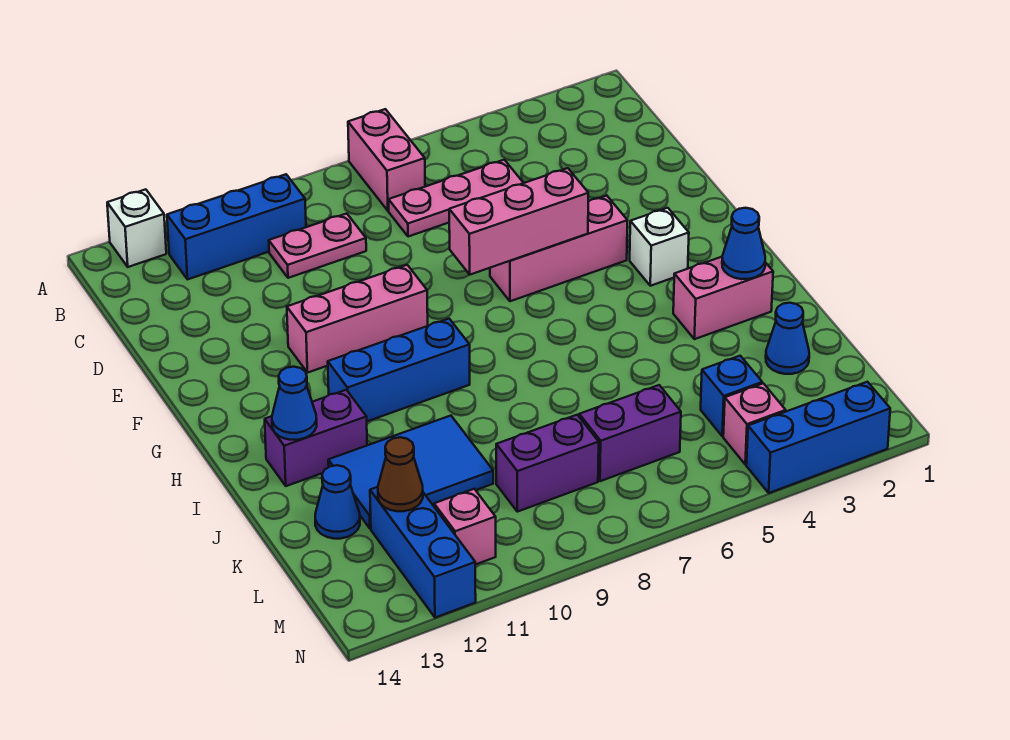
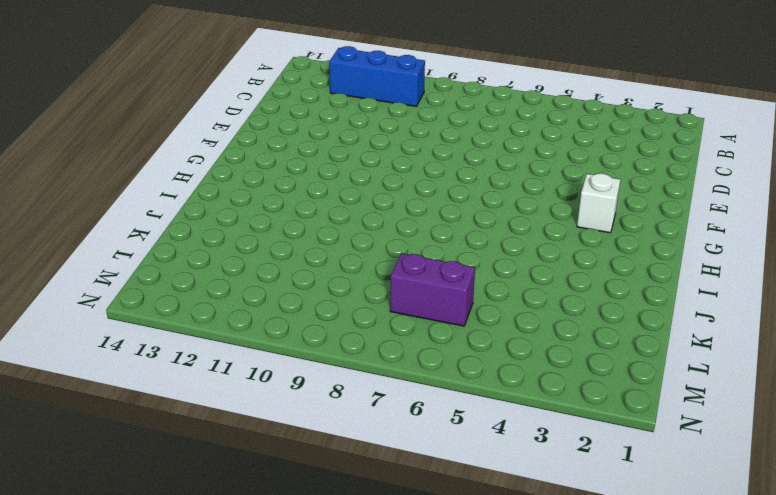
none -> pink 1x2 brick [348,109,425,211]
none -> white 1x1 brick [107,189,166,267]
none -> pink 1x3 plate [389,160,523,237]

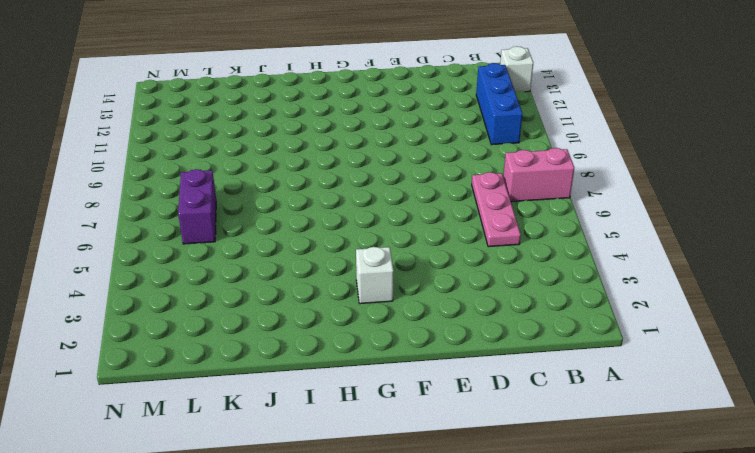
none -> pink 1x2 plate [269,214,366,278]
none -> pink 1x3 brick [490,196,628,301]
none -> pink 1x3 brick [287,265,428,372]

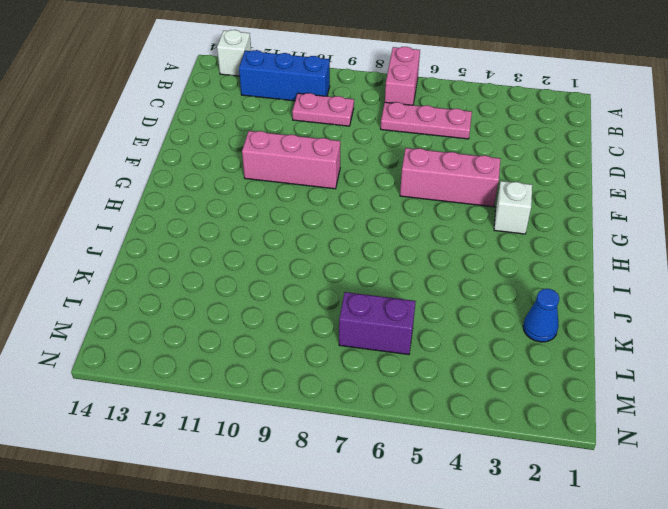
none -> blue 1x3 brick [328,319,470,421]
none -> pink 1x2 brick [673,257,773,339]
none -> purple 1x2 brick [265,390,367,486]

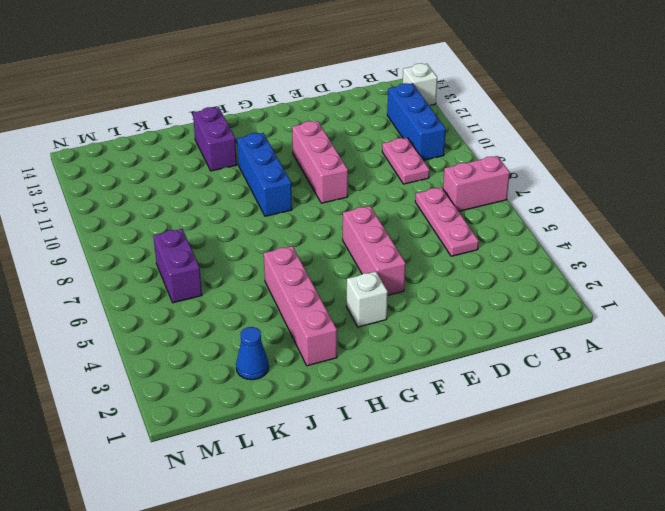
pink 1x4 brick [264,246,337,366] -> pink 1x2 brick [673,257,773,339]
none -> blue 2x3 tile [328,416,493,529]
none -> blue 1x1 cone [315,465,360,539]
none -> blue 1x1 brick [701,356,762,436]

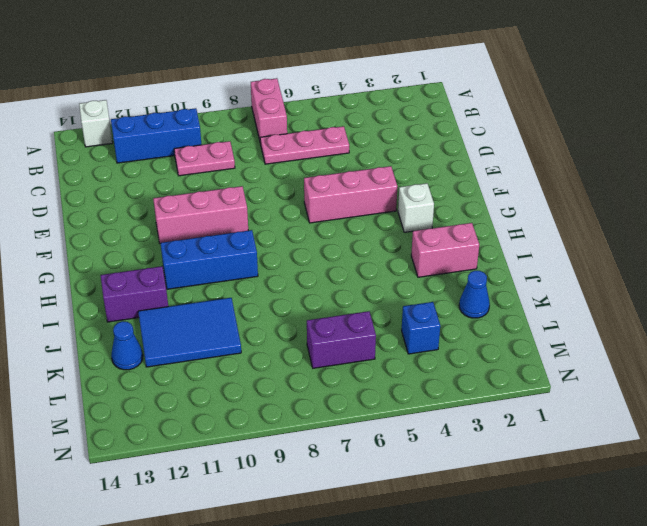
none -> purple 1x2 brick [496,415,599,512]
none -> blue 1x3 brick [370,487,476,618]
none -> pink 1x1 brick [723,383,786,465]

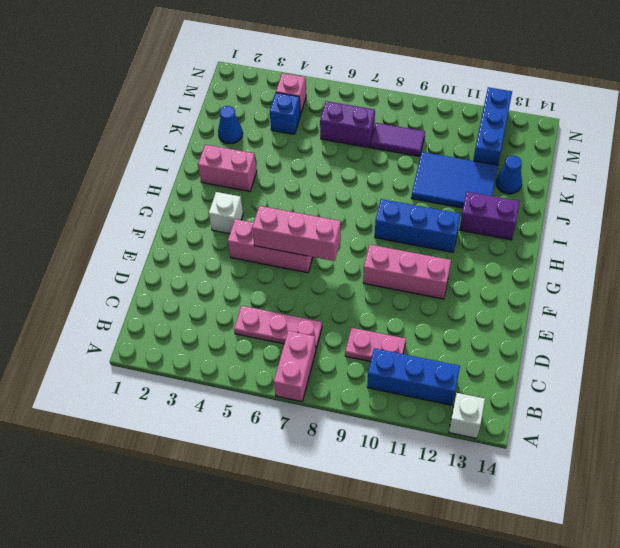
purple 1x2 tile [371,123,425,157] -> purple 1x2 brick [496,415,599,512]
none -> pink 1x1 brick [434,489,496,565]
none -> blue 1x3 brick [746,382,890,493]
none -> blue 1x1 cone [722,208,765,279]

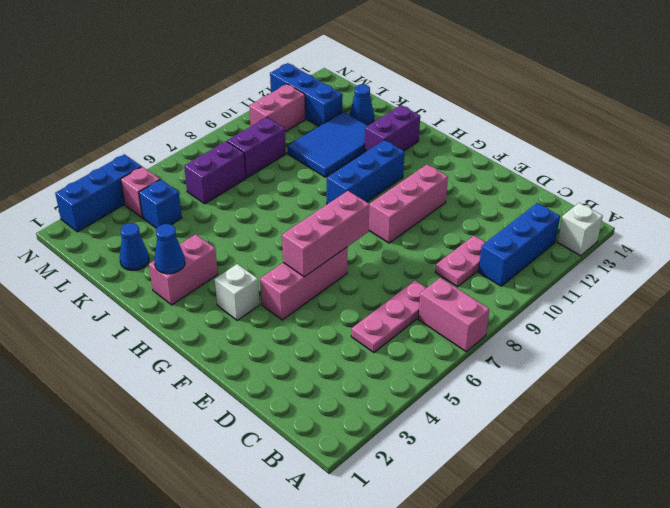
pink 1x2 brick [249,84,305,132] -> pink 1x1 brick [434,489,496,565]
none -> blue 1x1 cone [272,367,317,440]
none -> brown 1x1 cone [378,437,423,511]

